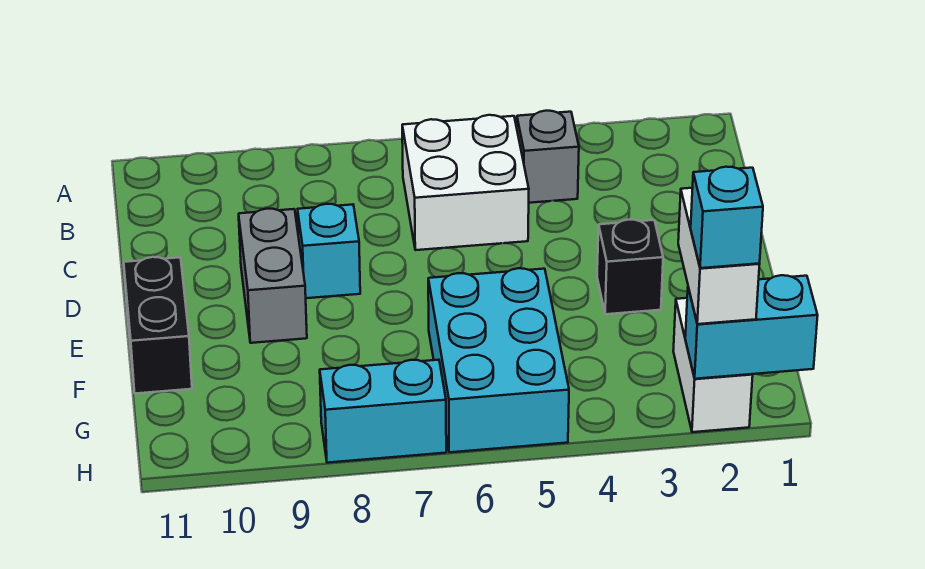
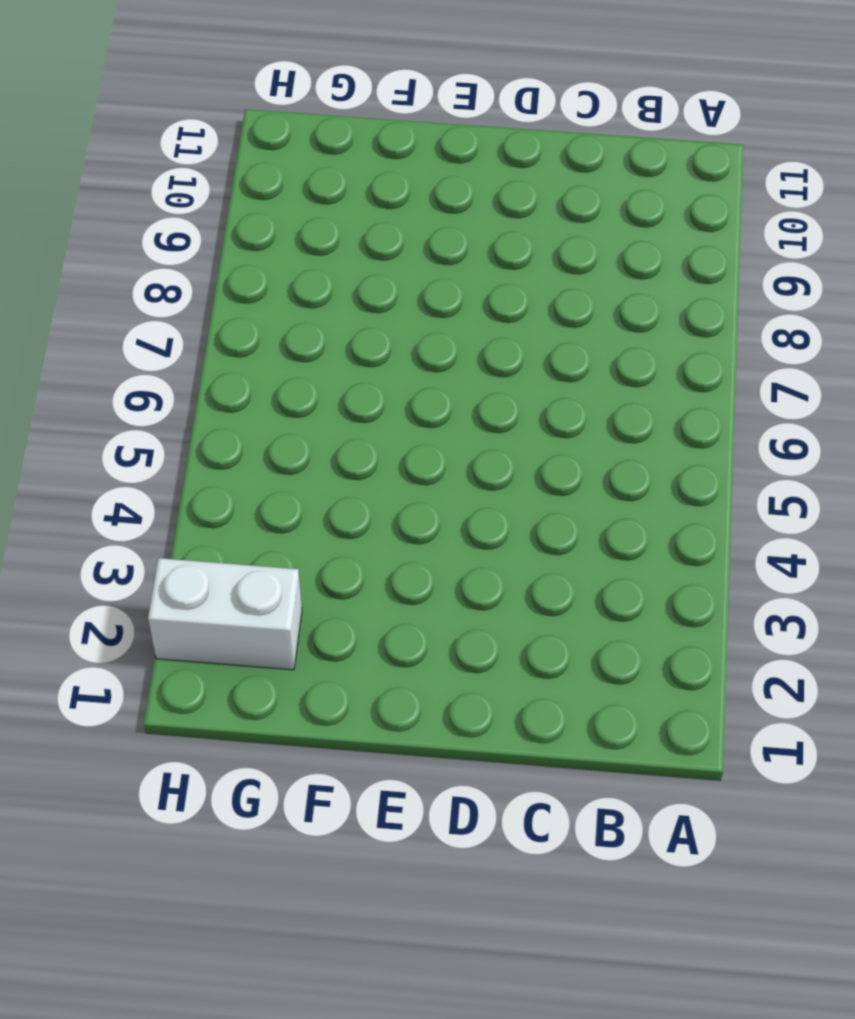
none -> grey 1x1 brick [517,111,579,203]
none -> white 2x2 brick [402,115,529,250]
none -> cyan 1x1 brick [298,204,360,298]

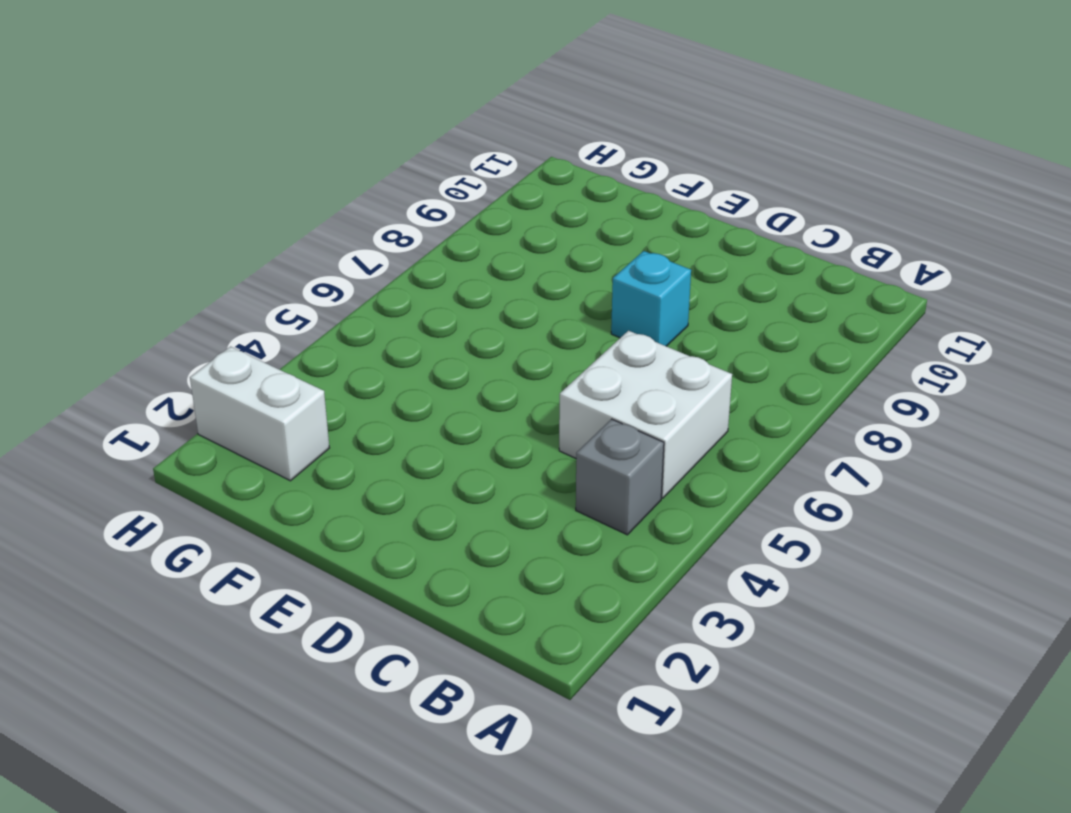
none -> grey 1x2 brick [239,209,307,343]
none -> black 1x1 brick [597,220,663,314]
none -> black 1x2 brick [124,257,192,394]

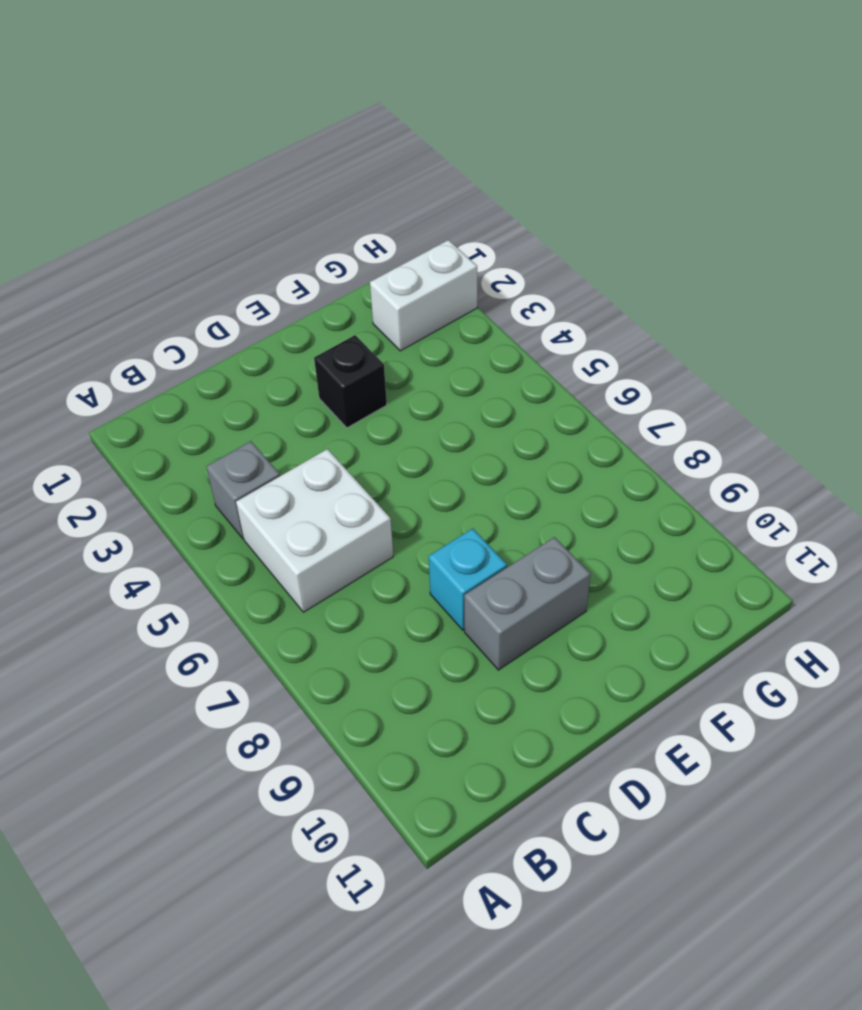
none -> black 1x2 brick [124,257,192,394]
none -> cyan 2x3 brick [428,268,569,452]
none -> cyan 1x2 brick [320,360,446,463]

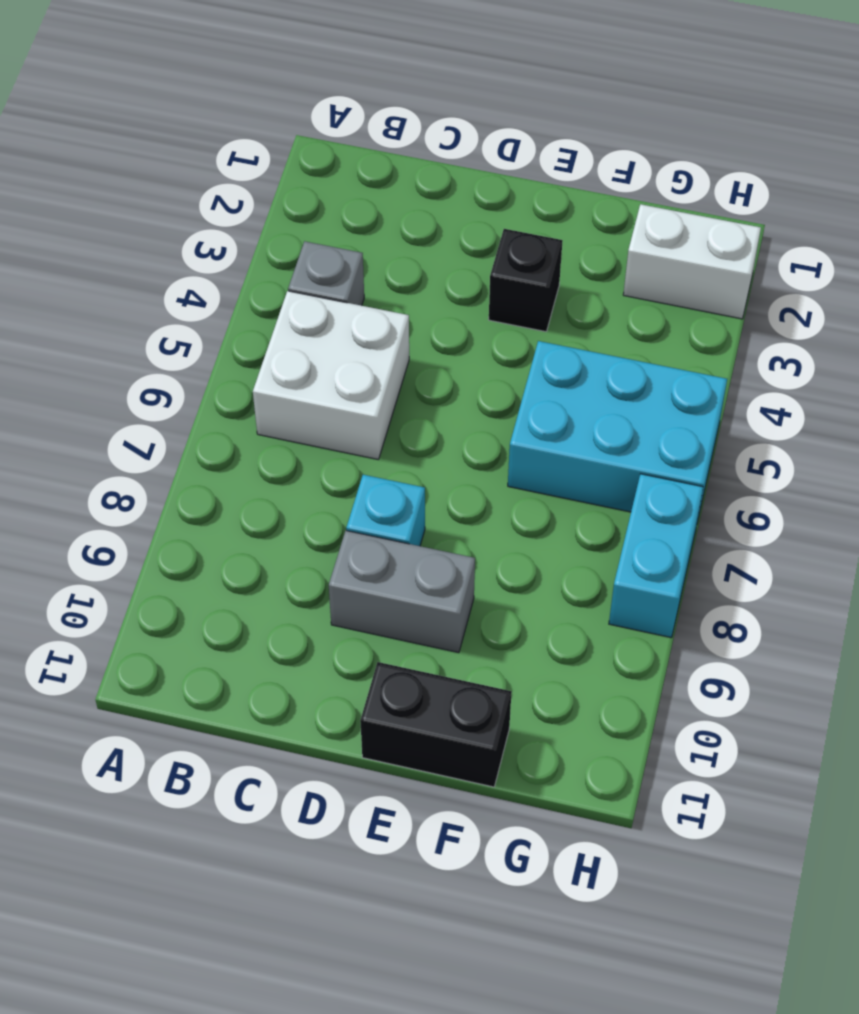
none -> cyan 1x2 brick [685,275,818,379]
none -> white 1x2 brick [678,188,760,324]
none -> cyan 1x1 brick [691,167,763,268]

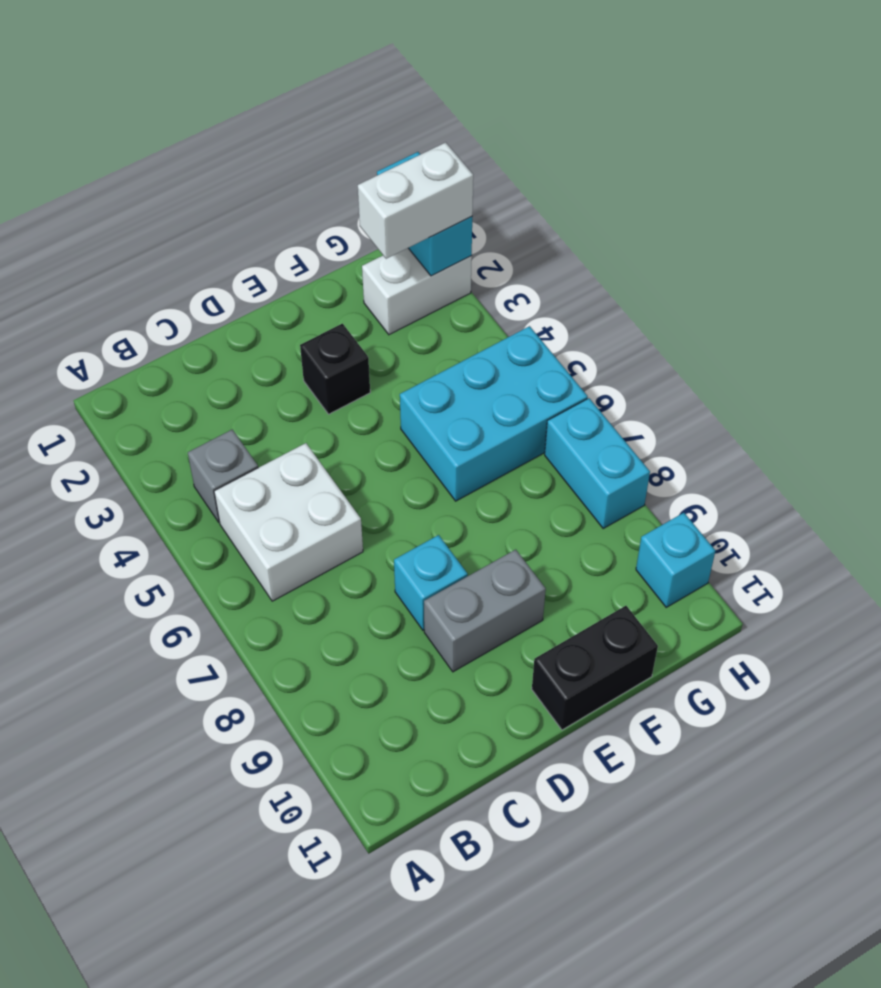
cyan 1x1 brick [636,513,715,607] -> cyan 1x1 brick moved to [691,167,763,268]

